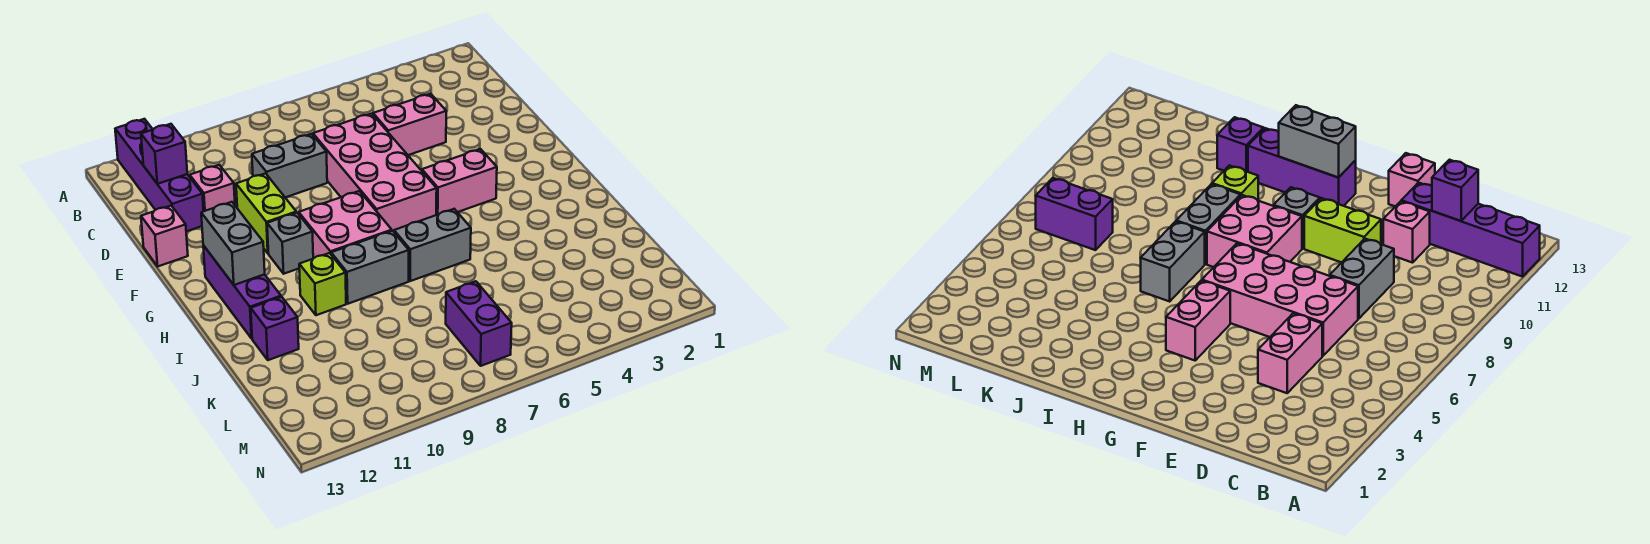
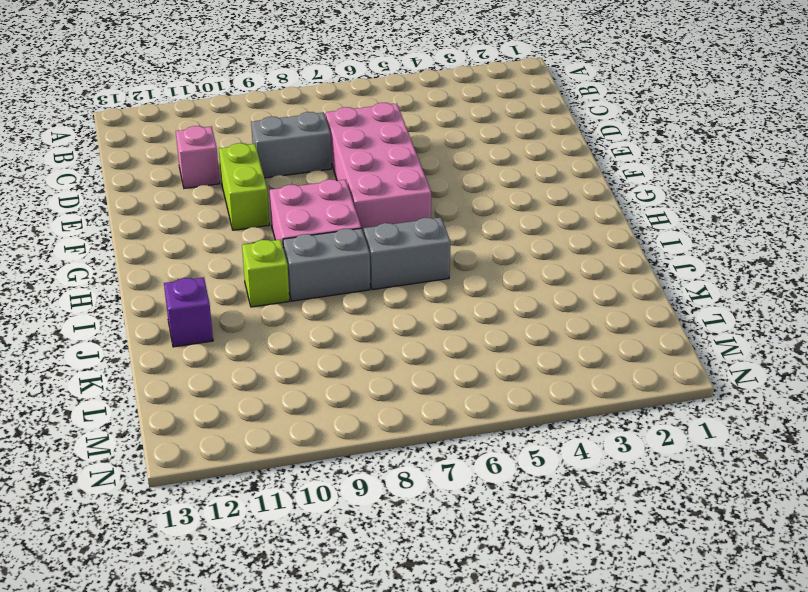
none -> purple 1x4 brick [115,119,204,232]
none -> pink 1x2 brick [373,94,446,155]
none -> pink 1x1 brick [141,206,188,266]

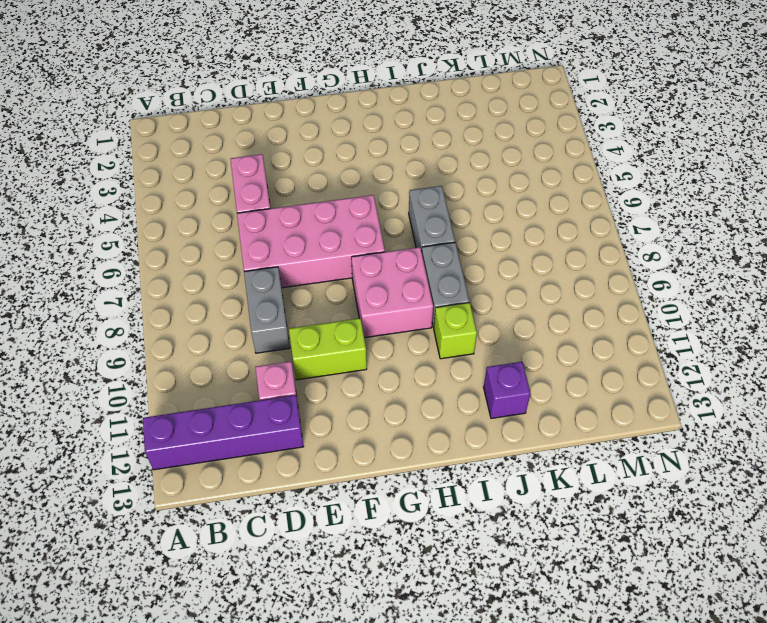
none -> pink 1x1 brick [141,206,188,266]
none -> pink 1x2 brick [422,149,497,215]
none -> grey 1x1 brick [267,213,313,274]

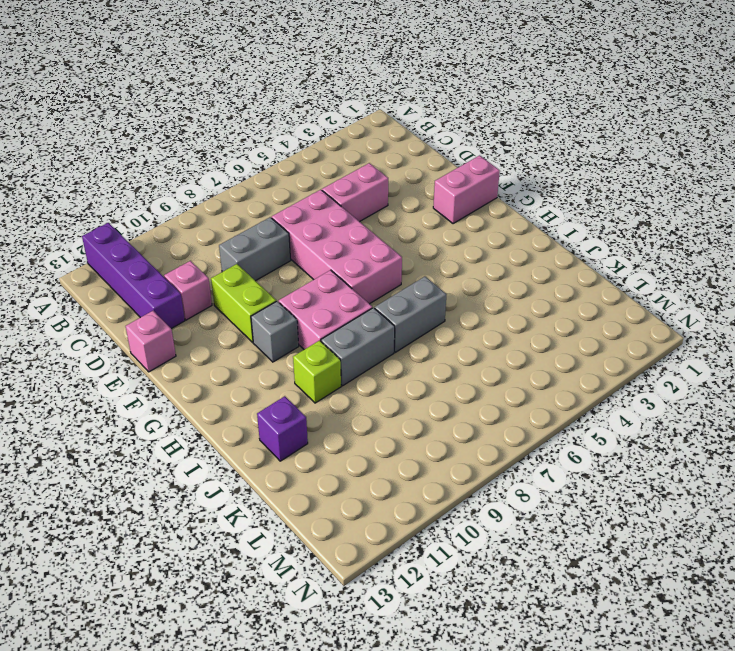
pink 1x2 brick [433,155,500,224] -> pink 1x2 brick moved to [422,149,497,215]
none -> purple 1x3 brick [203,245,281,338]
none -> purple 1x2 brick [446,281,512,366]
none -> purple 1x1 brick [141,124,187,184]

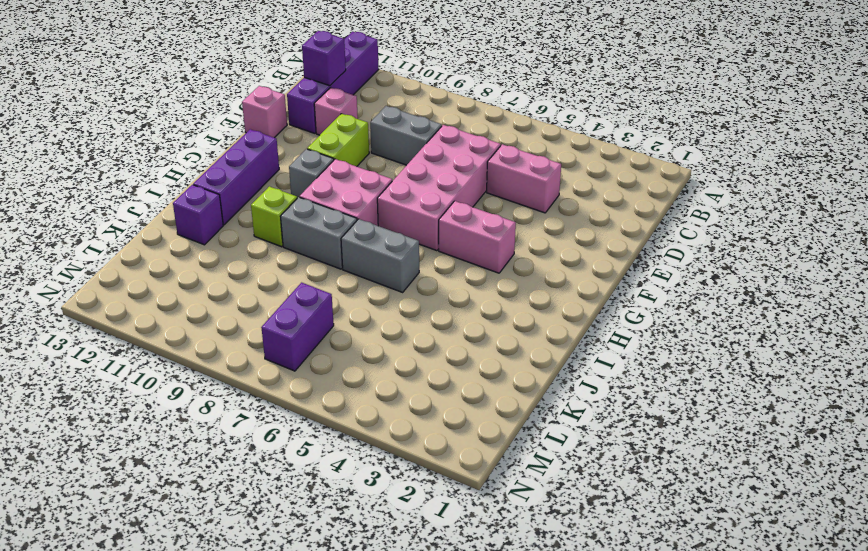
none -> grey 1x2 brick [201,202,265,285]

